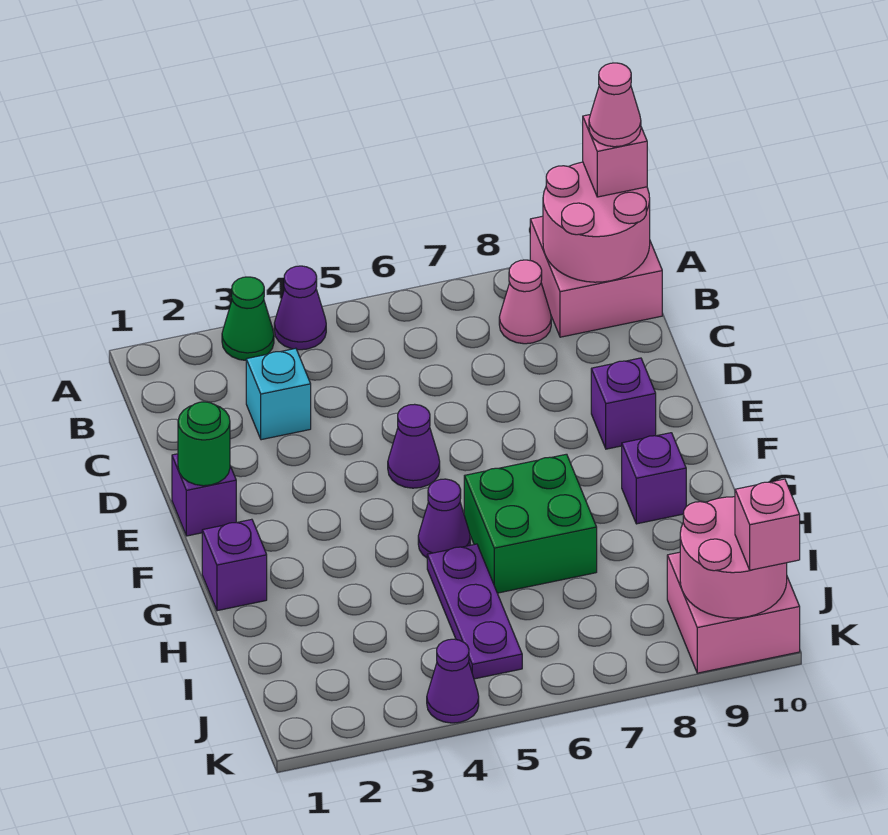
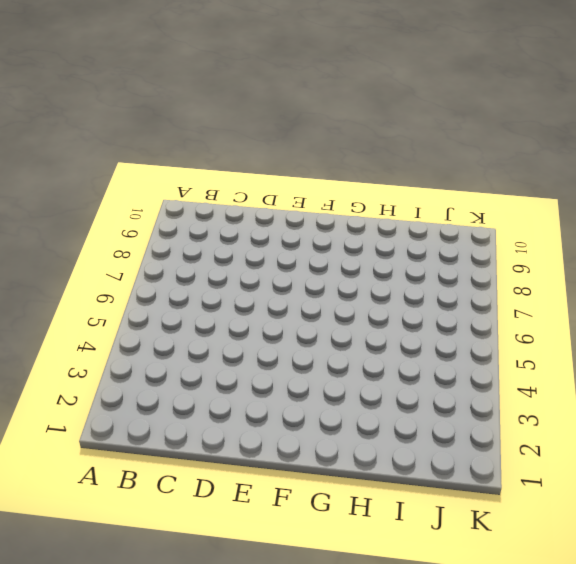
none -> green 1x1 cone [222,277,274,360]
none -> purple 1x1 cone [274,266,326,350]
none -> pink 2x2 brick [530,216,662,337]

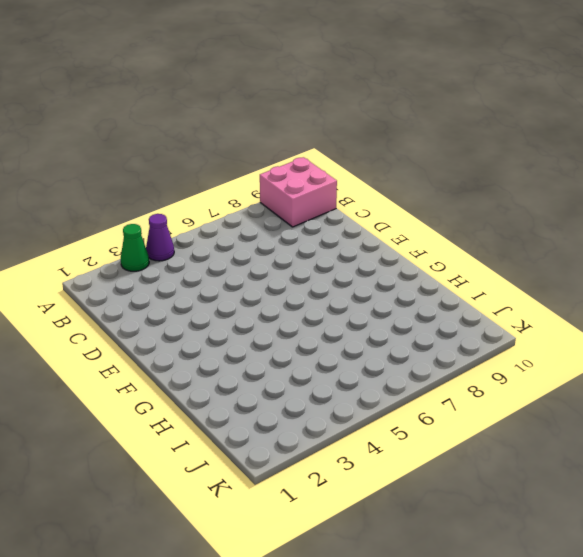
none -> pink 1x1 cone [499,260,551,344]
none -> cyan 1x1 brick [246,348,311,440]
none -> purple 1x1 brick [172,454,236,536]

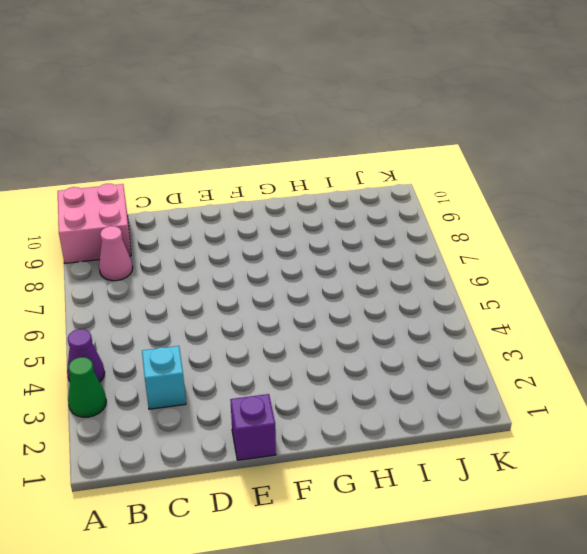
none -> purple 1x1 cone [388,404,440,488]
none -> purple 1x1 brick [591,358,656,449]
none -> purple 1x1 brick [202,519,267,611]

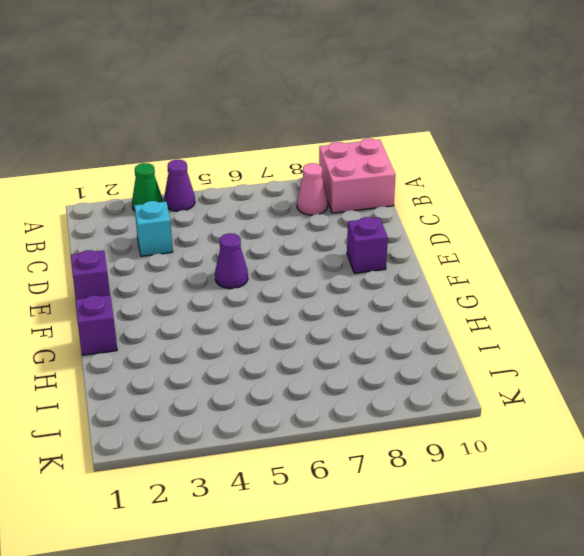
none -> purple 1x1 cone [418,479,470,558]
none -> green 2x2 brick [464,454,597,593]
none -> purple 1x1 brick [622,433,686,524]

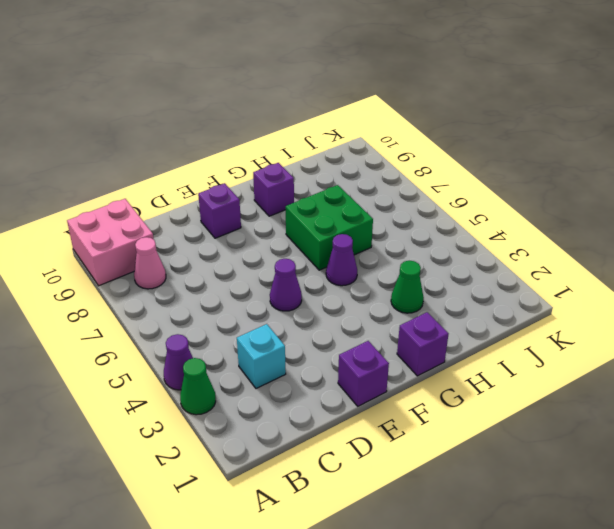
green 1x1 cone [391,261,424,313] -> none
none -> purple 1x3 plate [427,544,522,679]
none -> pink 2x2 brick [667,552,800,673]
none -> purple 1x1 cone [427,639,479,723]

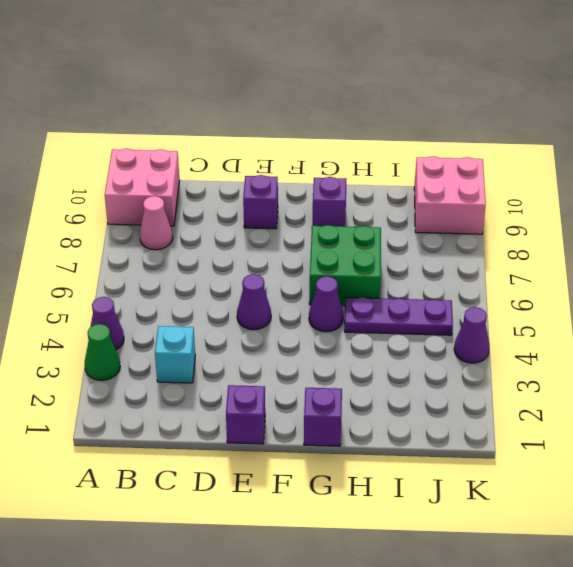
none -> pink 2x2 round brick [543,162,650,282]
none -> green 1x1 round brick [178,402,230,486]
none -> pink 2x2 round brick [680,497,787,618]

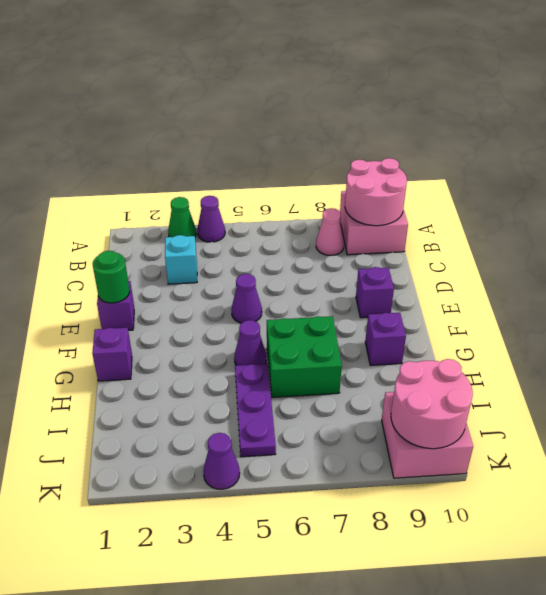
none -> pink 1x1 brick [583,115,647,197]
none -> pink 1x1 brick [735,479,800,570]
none -> pink 1x1 cone [589,63,641,147]

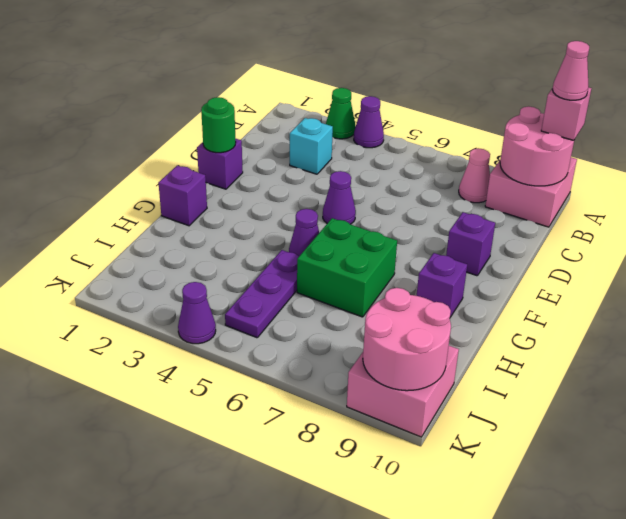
none -> pink 1x1 brick [735,479,800,570]

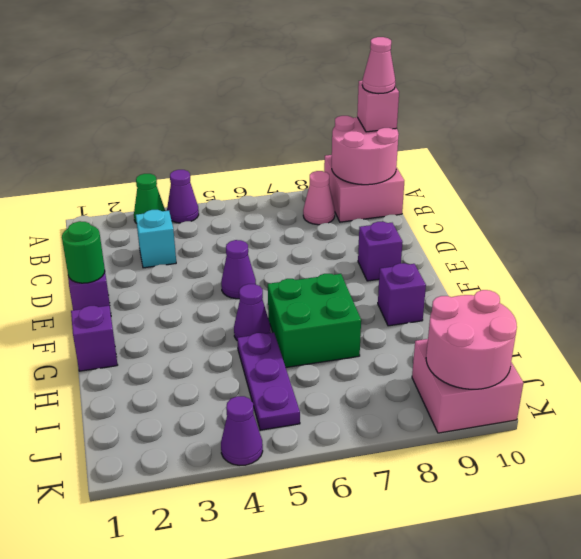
none -> pink 1x1 brick [735,479,800,570]

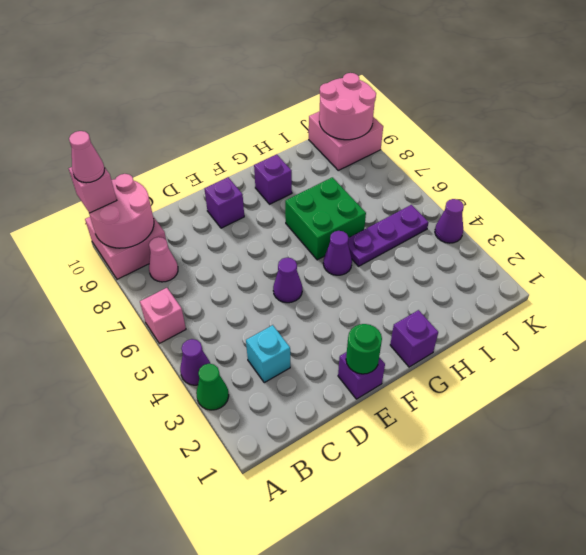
pink 1x1 brick [140,288,186,343] -> pink 1x1 brick moved to [735,479,800,570]

